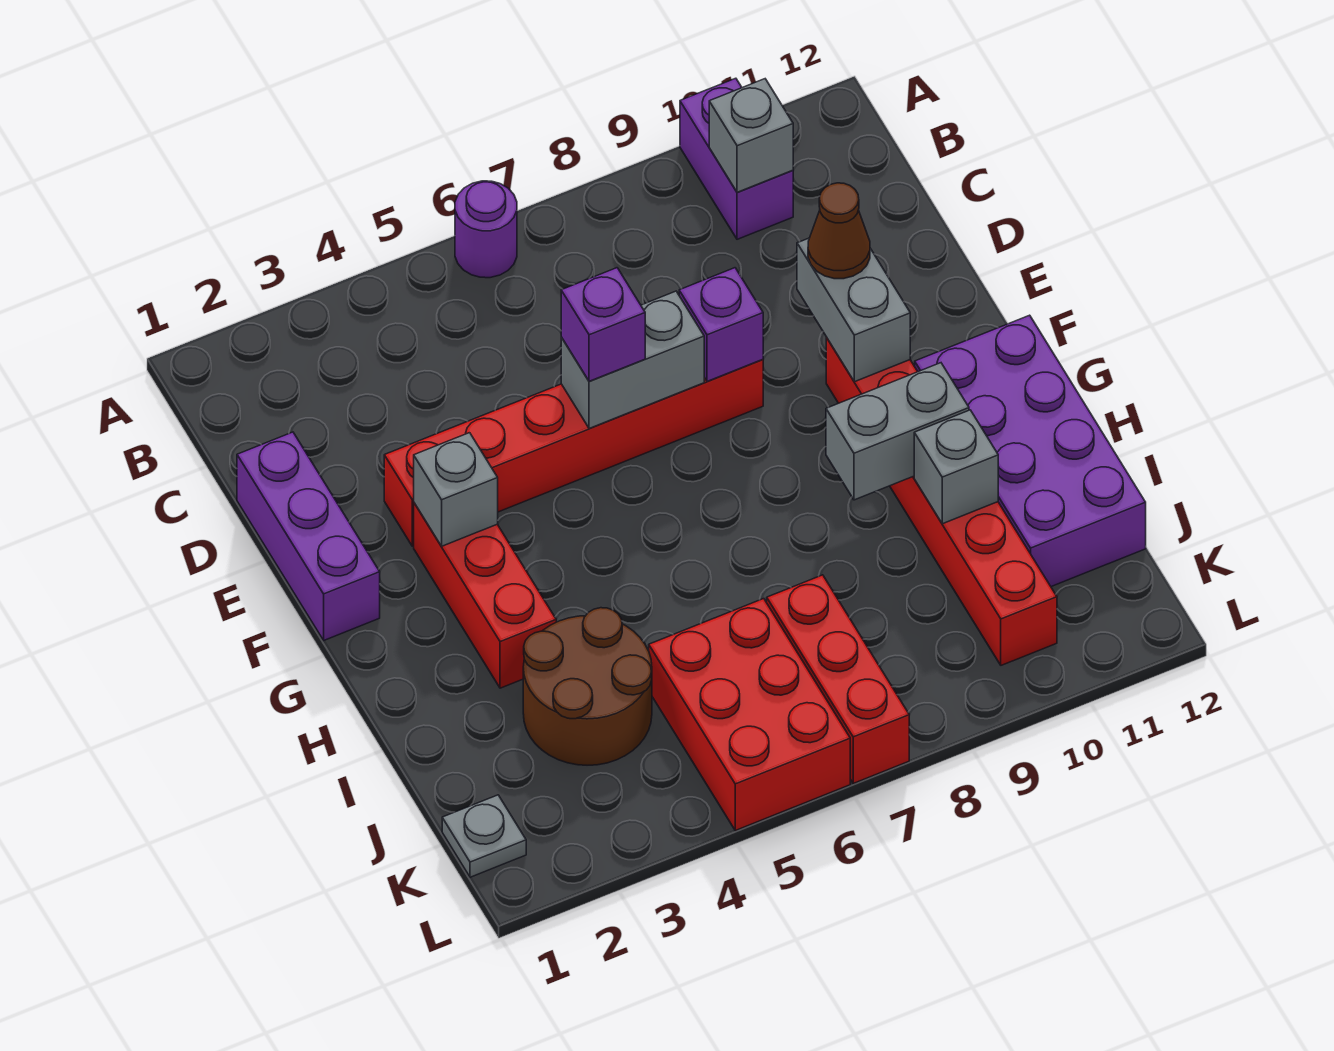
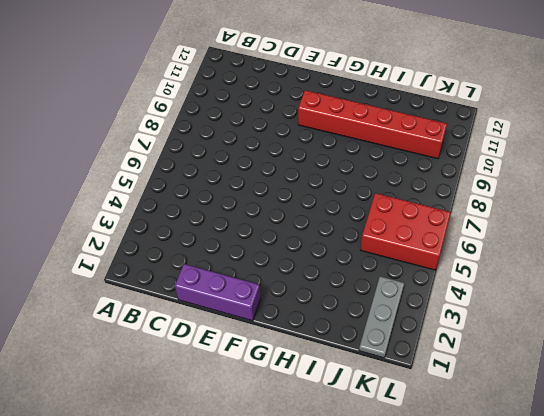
grey 1x3 plate [359,276,404,358] -> grey 1x1 plate [442,795,526,877]
none -> purple 1x1 round brick [455,181,517,278]
none -> purple 1x2 brick [680,78,793,239]
none -> red 1x6 brick [384,360,763,546]

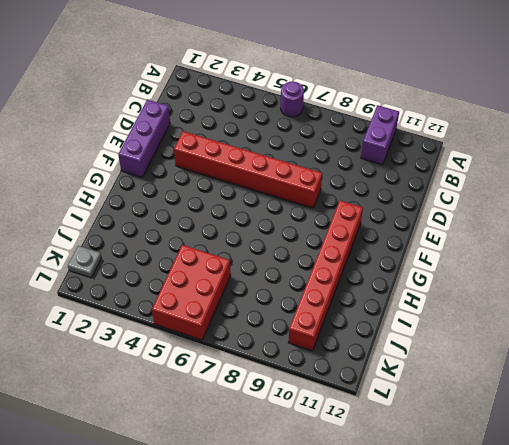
none -> red 1x3 brick [414,503,556,688]
none -> purple 2x4 brick [915,315,1146,587]
none -> brown 2x2 round brick [523,608,652,765]

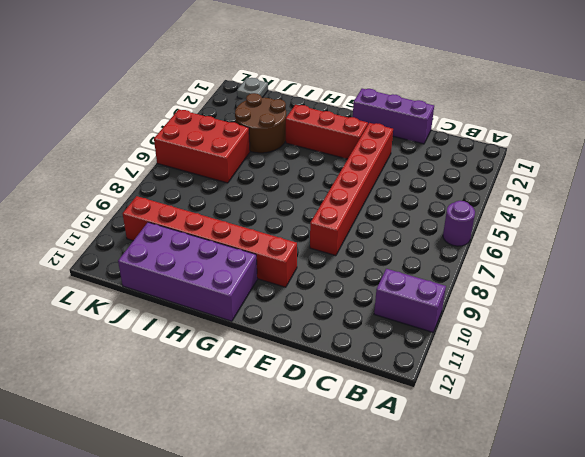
none -> red 1x3 brick [767,575,909,783]
none -> grey 1x1 brick [709,79,793,192]
none -> grey 1x2 brick [561,291,704,429]

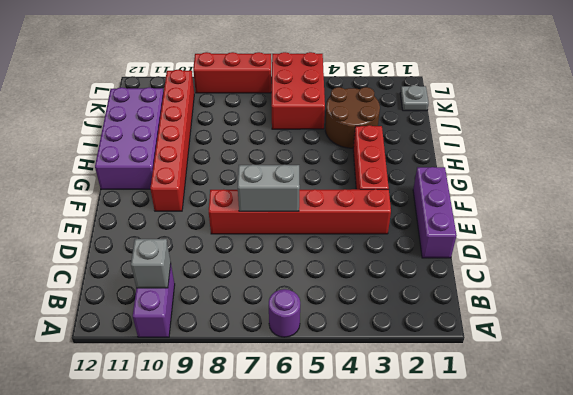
red 1x3 brick [193,52,271,93] -> red 1x3 brick turned to [767,575,909,783]
none -> purple 1x1 brick [679,268,763,381]
none -> grey 1x2 brick [797,238,910,382]
none -> grey 1x1 brick [414,433,498,546]

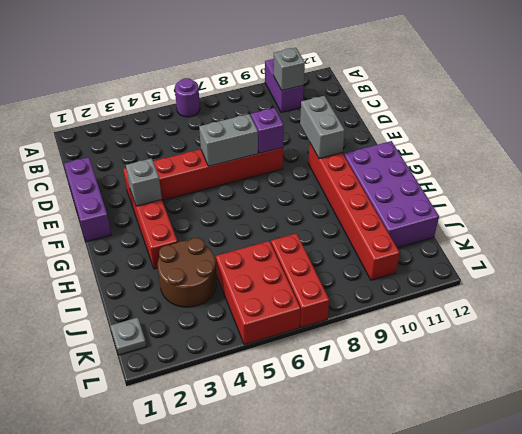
none -> grey 1x2 brick [826,363,969,500]
none -> grey 1x1 brick [914,410,998,524]
none -> purple 1x1 brick [561,268,645,381]

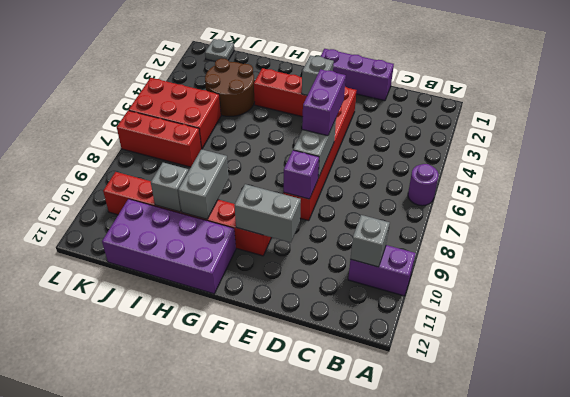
purple 1x2 brick [302,69,346,136] -> purple 1x1 brick [561,268,645,381]
none -> brown 1x1 cone [808,183,870,279]

